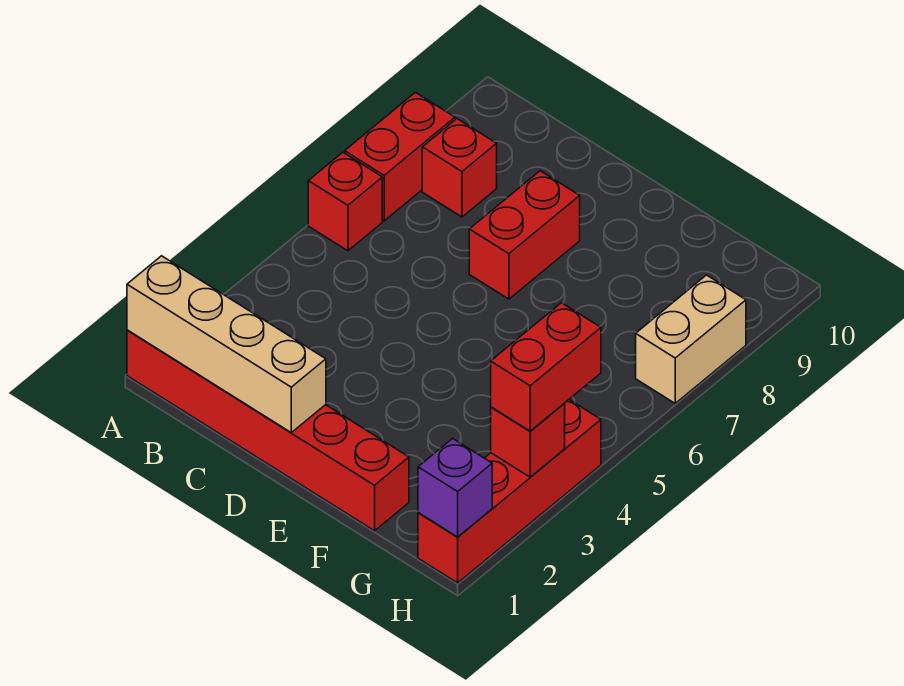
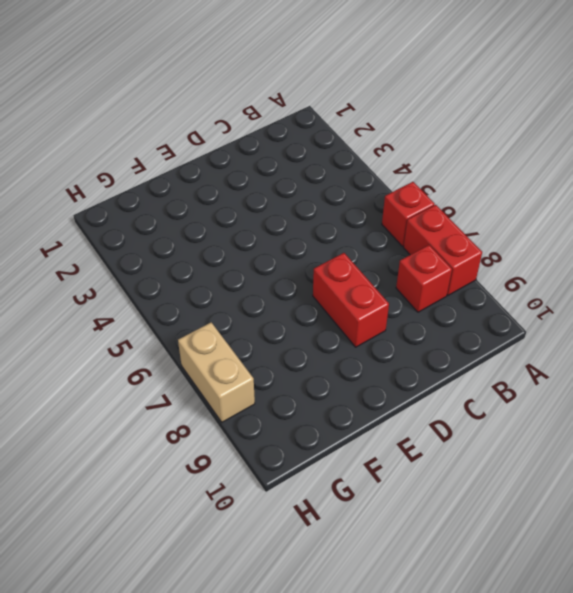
none -> red 1x6 brick [127,330,409,531]
none -> red 1x4 brick [418,400,601,583]

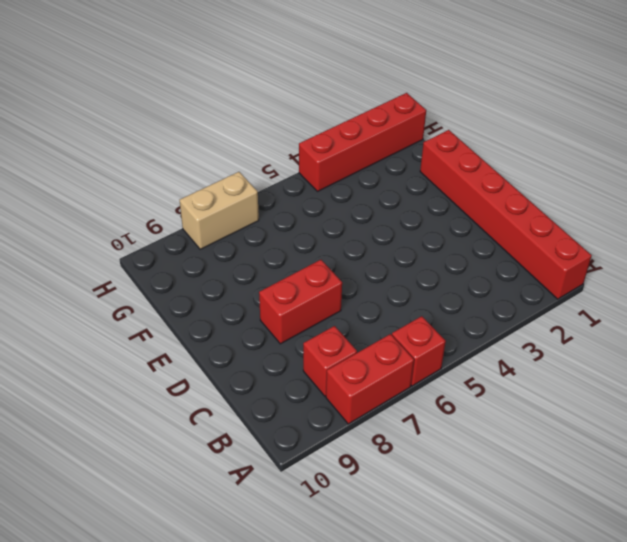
none -> tan 1x4 brick [127,256,326,432]
none -> purple 1x1 brick [418,439,492,537]

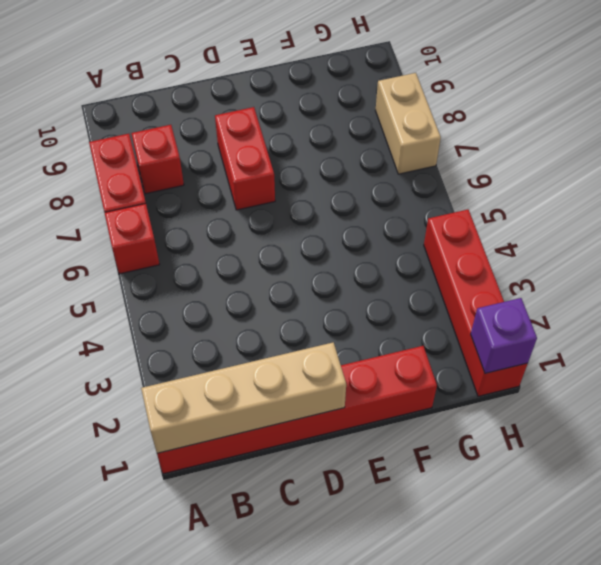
none -> red 1x1 brick [491,404,565,477]
none -> red 1x2 brick [491,303,601,431]

